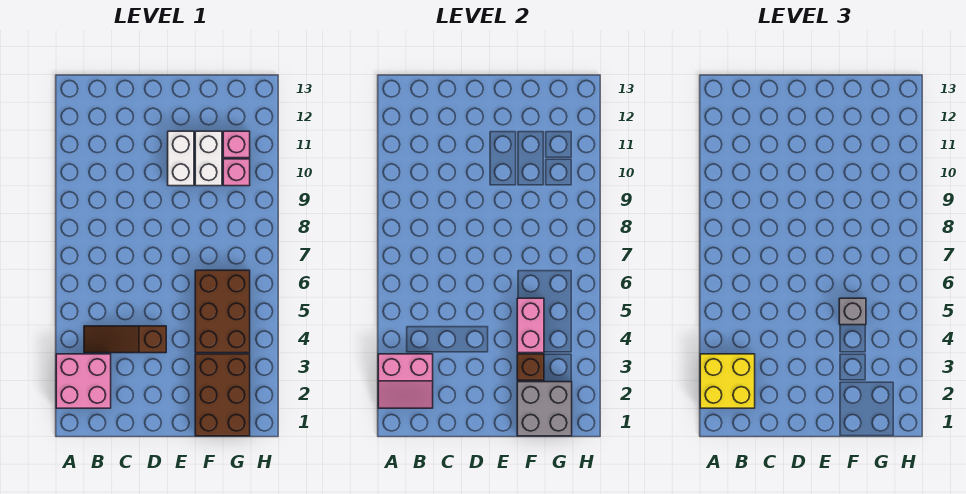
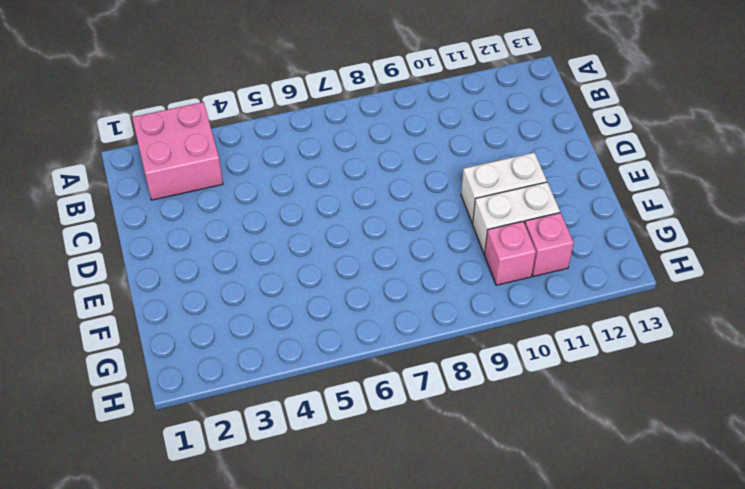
none -> brown 1x3 slope [84,326,166,353]
none -> brown 2x3 brick [195,354,250,436]
none -> brown 2x3 brick [195,270,250,353]

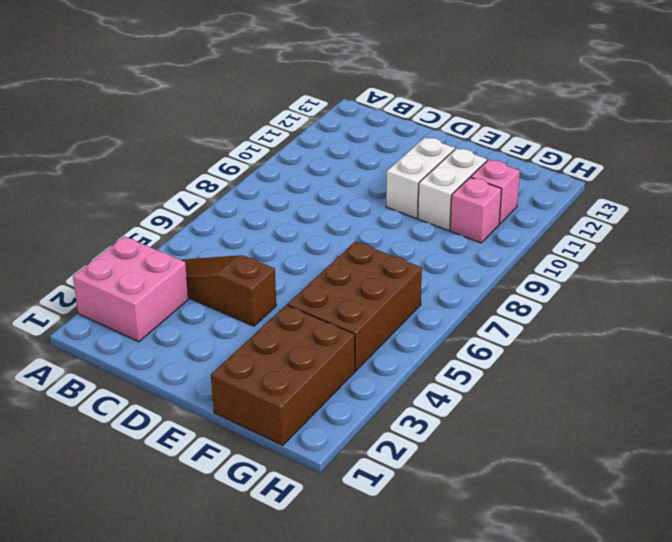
none -> pink 2x2 slope [378,354,433,408]
none -> grey 2x2 brick [517,382,572,436]
none -> brown 1x1 brick [517,354,544,380]

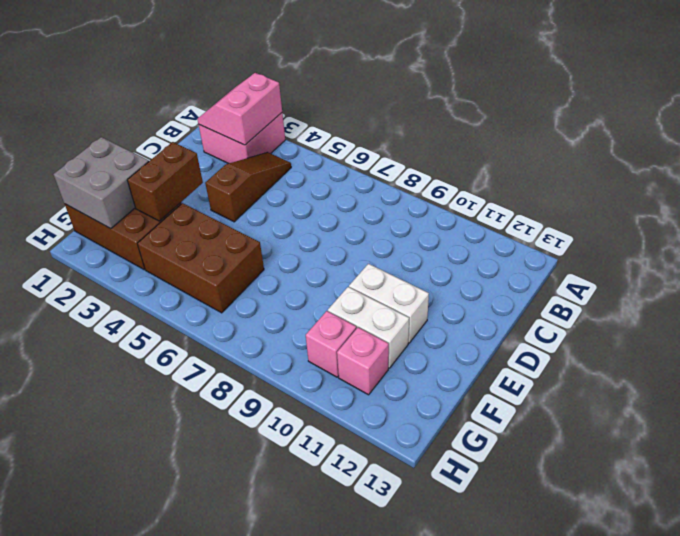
brown 1x2 brick [127,142,203,221] -> brown 1x1 brick [517,354,544,380]
none -> pink 1x2 brick [517,298,544,353]
none -> yellow 2x2 brick [700,354,755,408]
none -> grey 1x1 brick [839,298,866,325]

